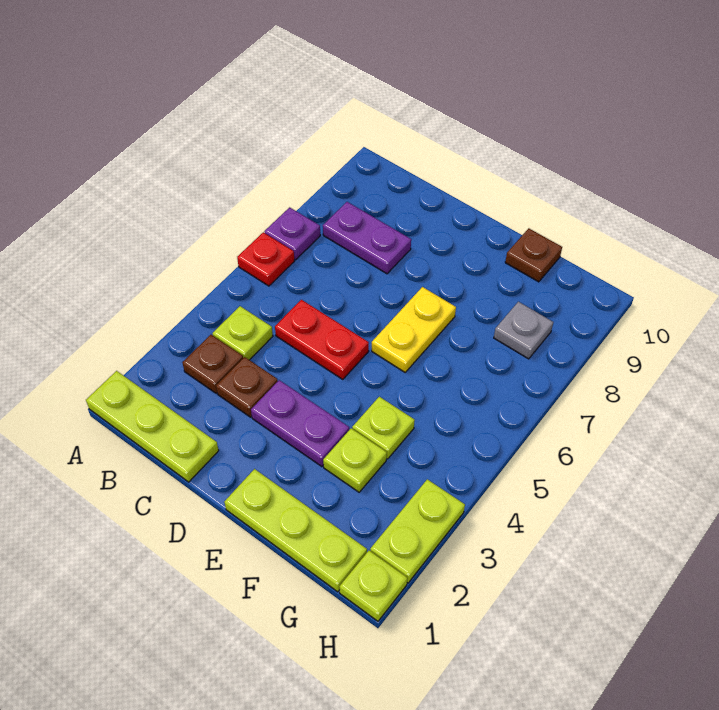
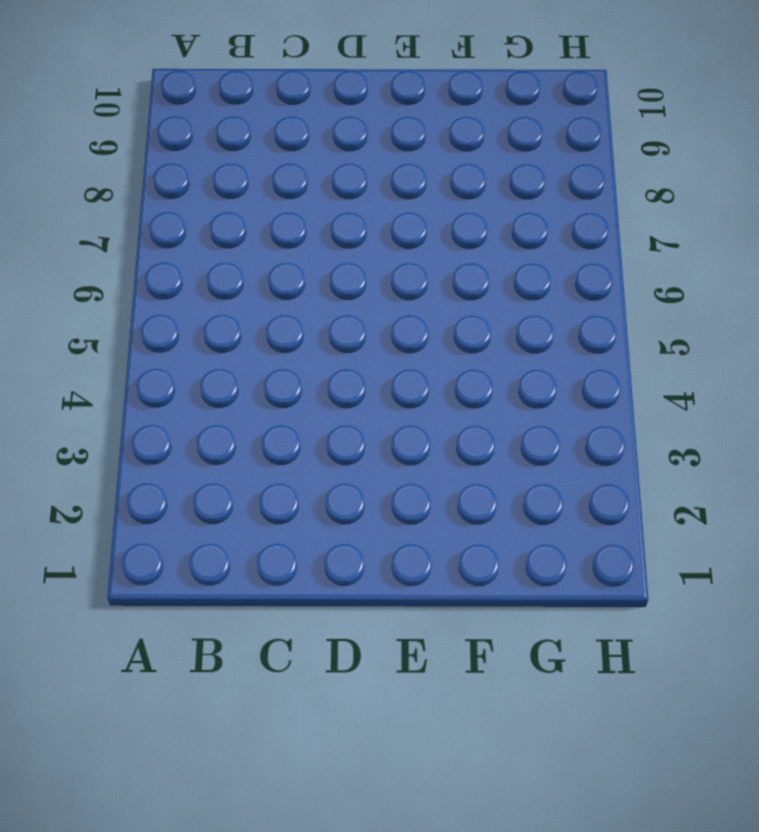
none -> lime 1x3 plate [86,371,219,482]
none -> red 1x1 plate [237,232,294,286]
none -> purple 1x1 plate [264,207,320,260]

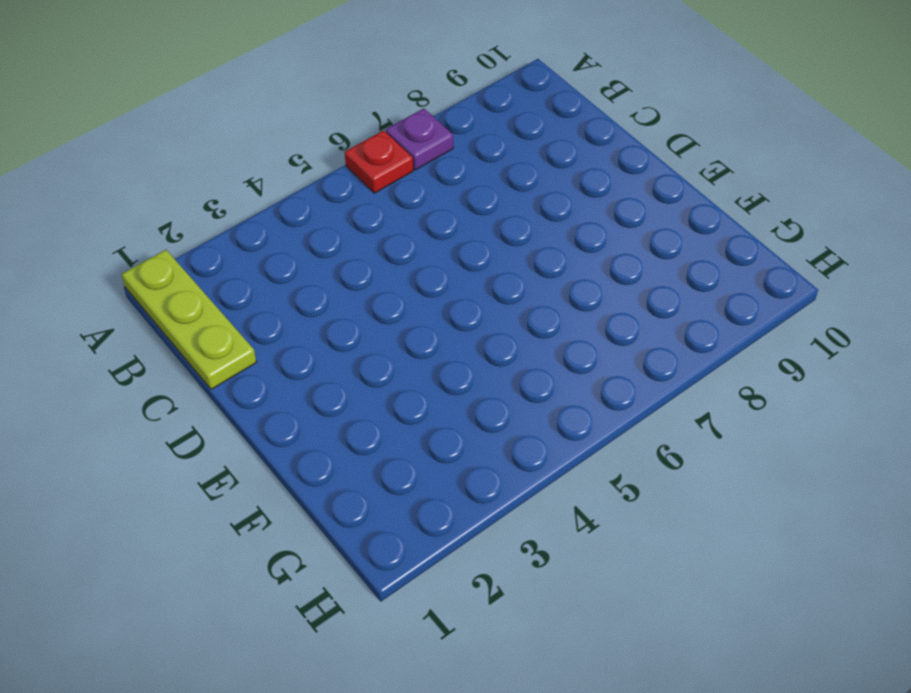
none -> brown 1x1 plate [182,335,243,393]
none -> lime 1x1 plate [212,306,273,360]
none -> purple 1x2 plate [323,202,411,274]

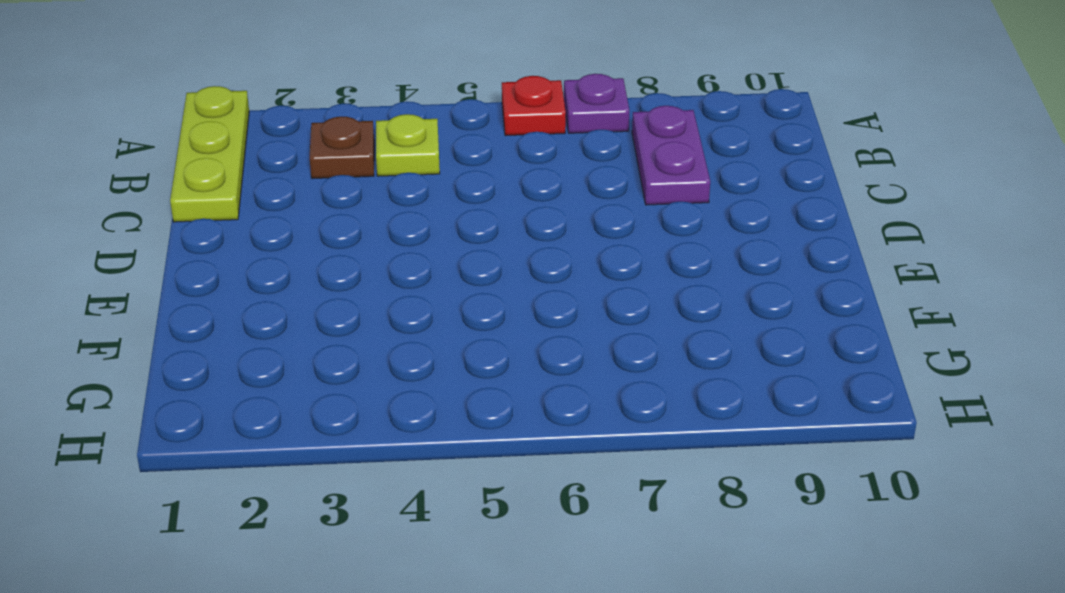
none -> brown 1x1 plate [216,357,278,417]
none -> red 1x2 plate [275,300,369,379]
none -> purple 1x2 plate [251,380,349,467]

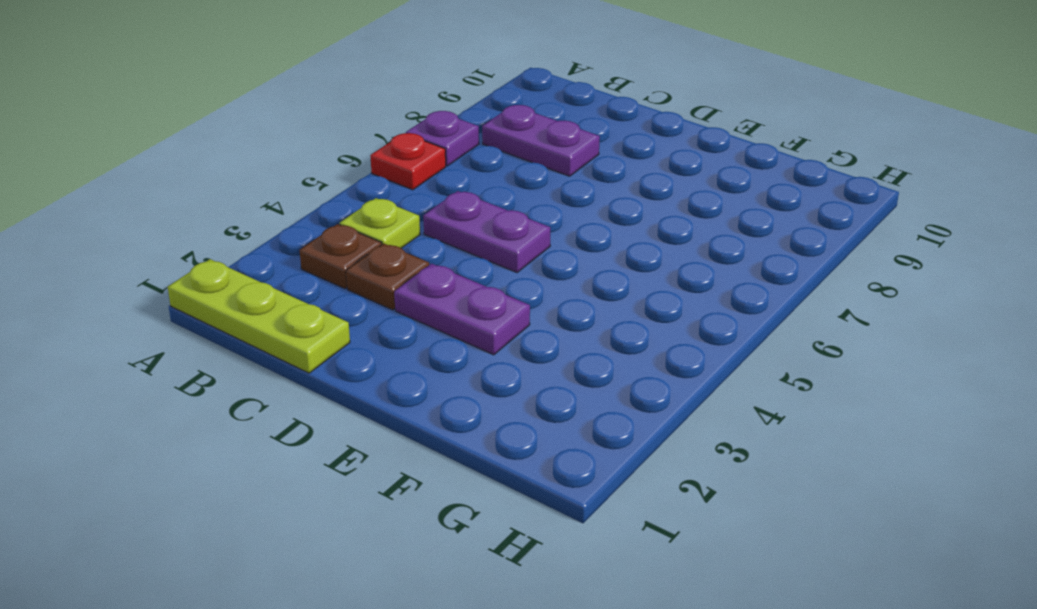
purple 1x2 plate [423,191,550,272] -> red 1x2 plate [275,300,369,379]
none -> lime 1x3 plate [224,469,367,592]
none -> yellow 1x2 plate [372,287,456,372]
none -> lime 1x1 plate [323,428,387,492]

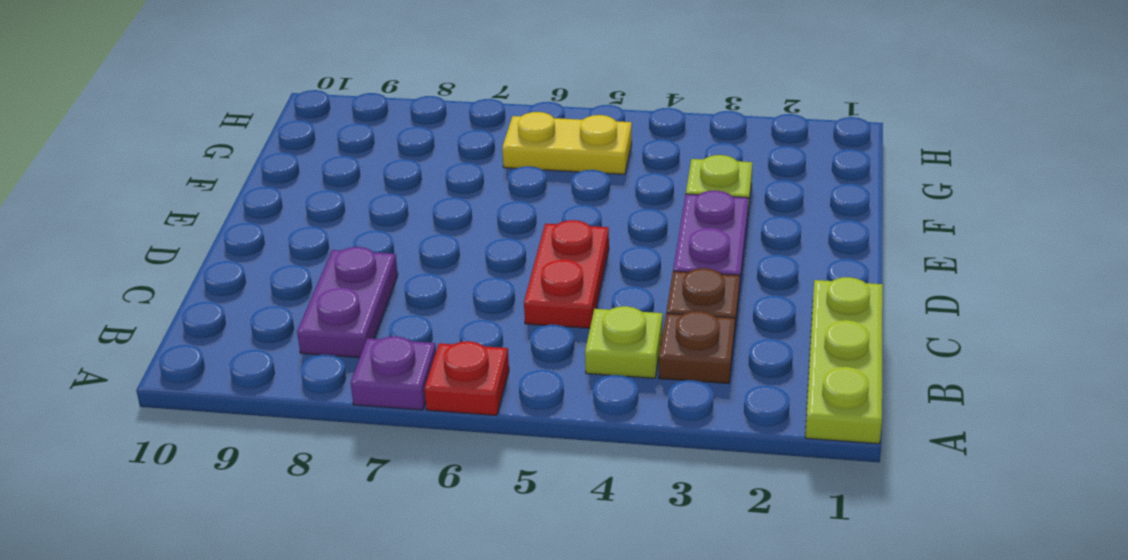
yellow 1x2 plate [502,112,632,174] -> yellow 1x2 plate moved to [372,287,456,372]
none -> lime 1x3 plate [224,469,367,592]
none -> lime 1x1 plate [352,397,415,459]
none -> brown 1x1 plate [505,228,562,282]

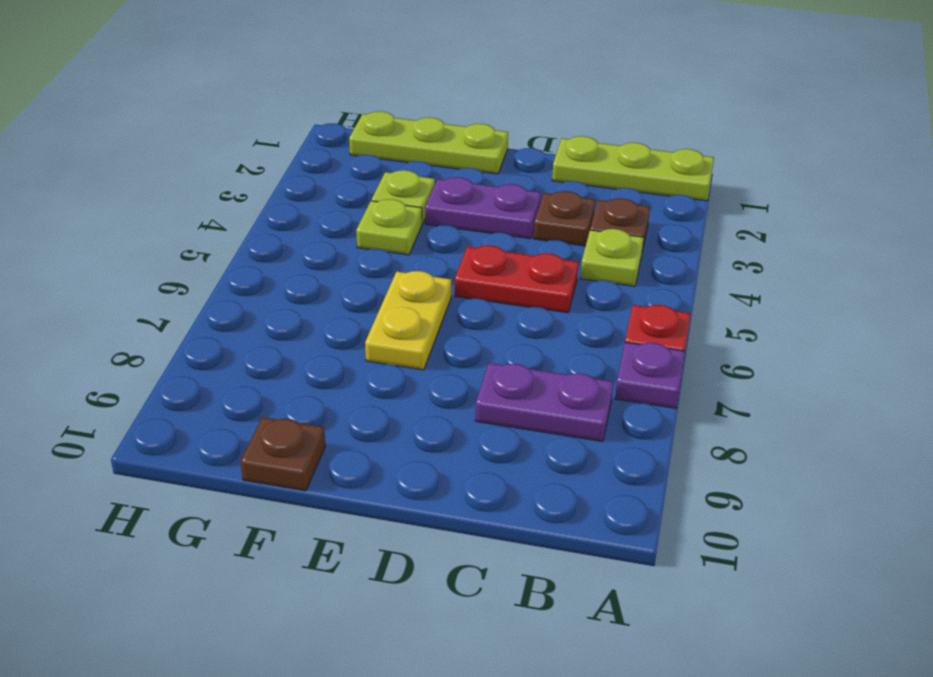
none -> grey 1x1 plate [494,302,553,359]
none -> lime 1x1 plate [339,551,407,621]
none -> lime 1x2 plate [370,479,465,583]

